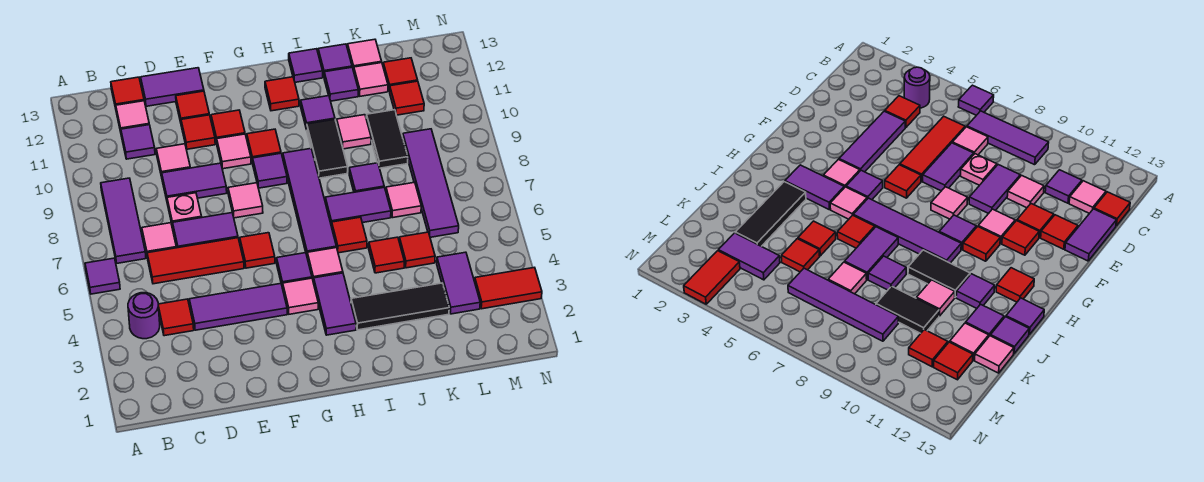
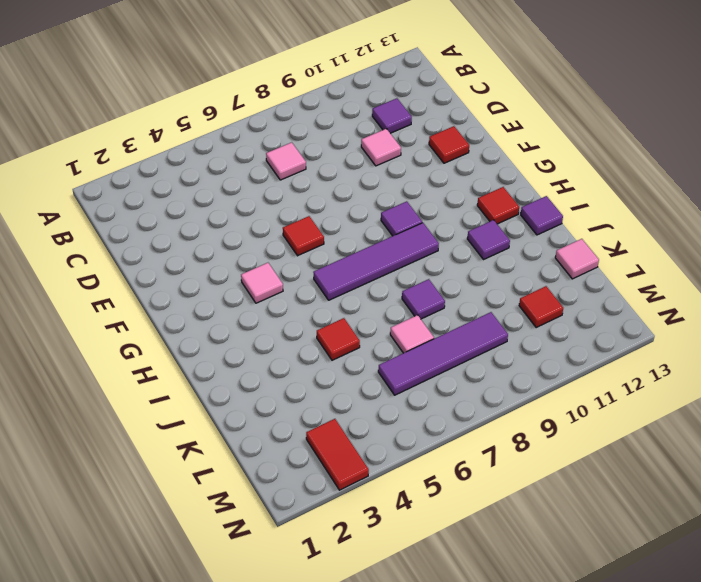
none -> purple 1x1 tile [85,258,120,294]
none -> purple 1x1 round brick [128,293,160,339]
none -> purple 1x3 tile [101,178,146,263]
none -> red 1x1 tile [158,299,194,336]

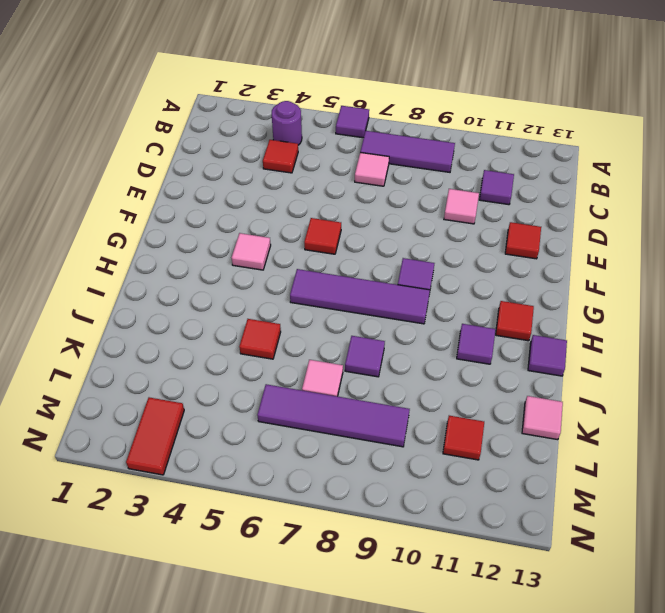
none -> red 1x3 tile [147,238,244,284]
none -> pink 1x1 tile [116,101,149,132]
none -> red 1x1 tile [111,77,144,108]
none -> purple 1x3 tile [189,284,287,330]

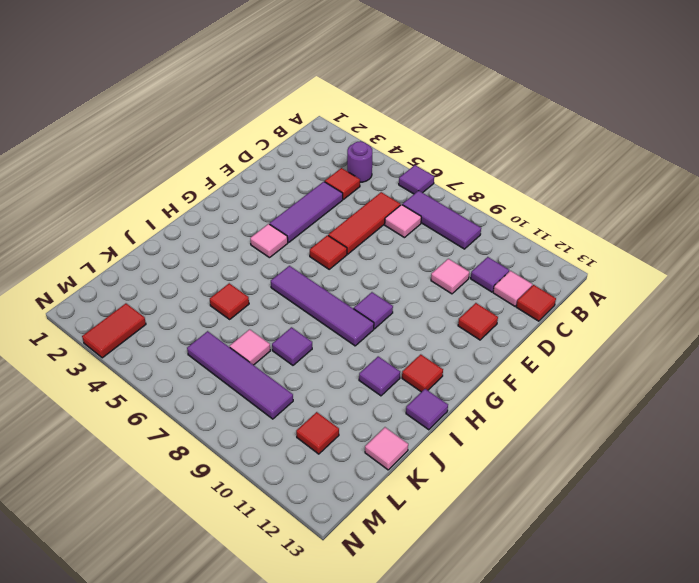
none -> purple 1x2 tile [173,213,238,248]
none -> pink 1x1 plate [167,193,202,227]
none -> purple 1x2 tile [162,163,227,200]
none -> purple 1x2 tile [141,68,204,106]

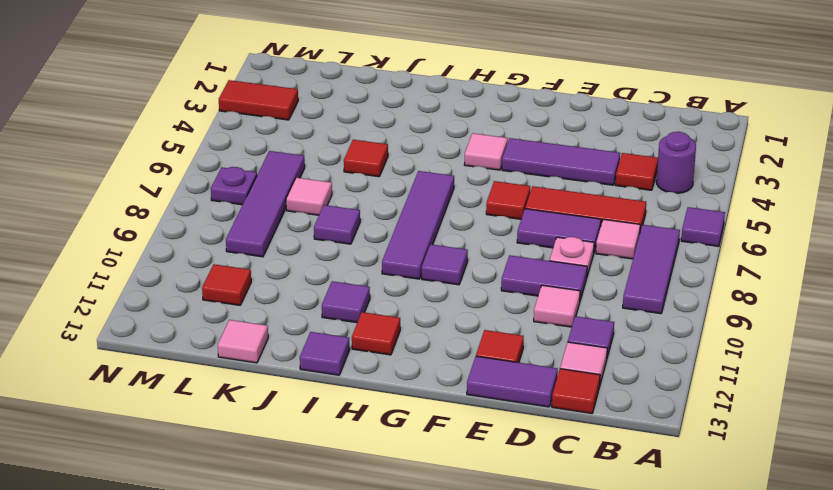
purple 1x1 plate [211,167,257,205] -> none
none -> red 1x1 tile [181,115,215,149]
none -> pink 1x1 tile [228,183,263,218]
none -> pink 1x1 tile [217,134,251,169]
none -> red 1x1 tile [211,110,245,143]

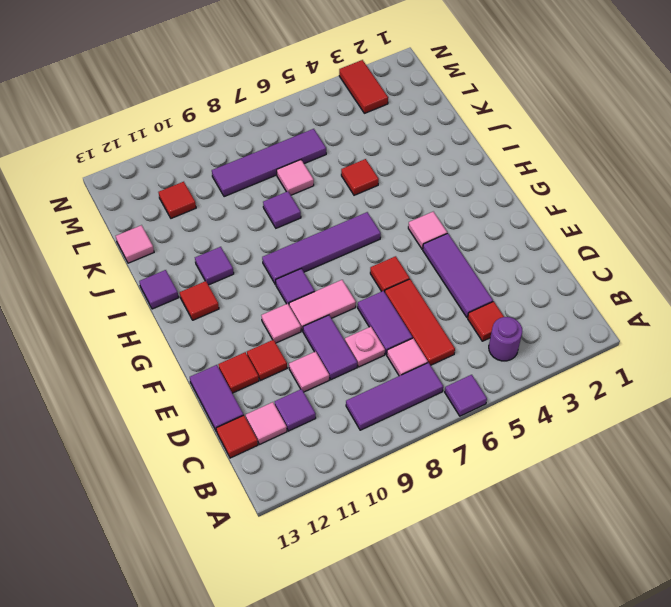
pink 1x2 tile [289,280,356,331] -> pink 1x1 tile [228,183,263,218]
none -> red 1x1 tile [211,110,245,143]
none -> purple 1x1 tile [277,253,312,287]
none -> red 1x1 tile [247,129,281,163]
none -> purple 1x2 tile [314,273,356,335]

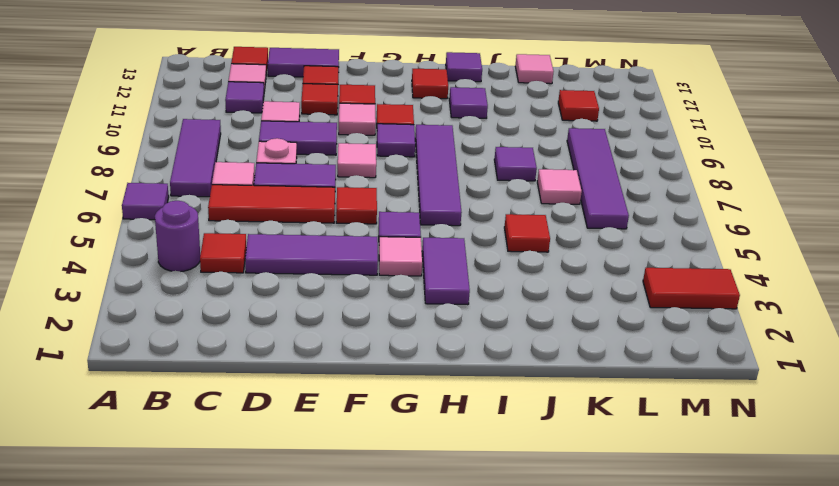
none -> pink 1x1 tile [307,248,343,283]
none -> black 1x3 tile [351,283,449,330]
none -> red 1x1 tile [332,217,367,253]
none -> purple 1x2 tile [325,187,391,227]

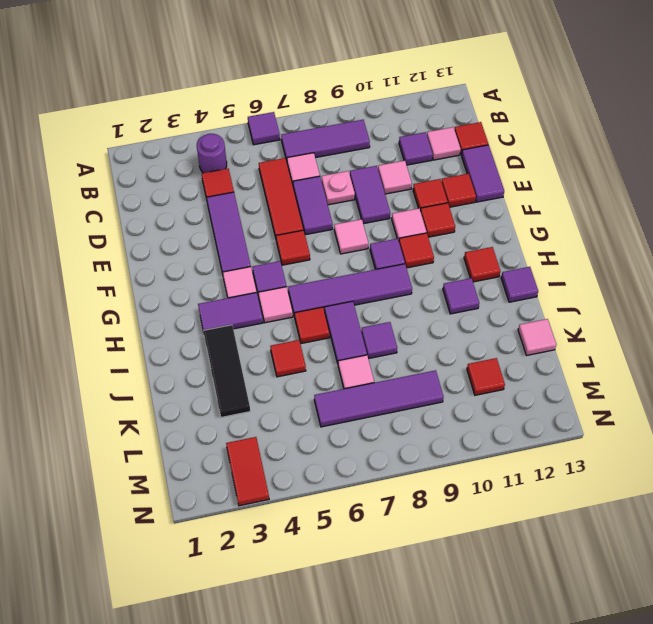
none -> black 1x2 tile [306,120,348,178]
none -> pink 1x1 tile [337,115,371,149]
none -> purple 1x1 tile [324,67,358,101]
none -> purple 1x1 tile [318,44,352,76]

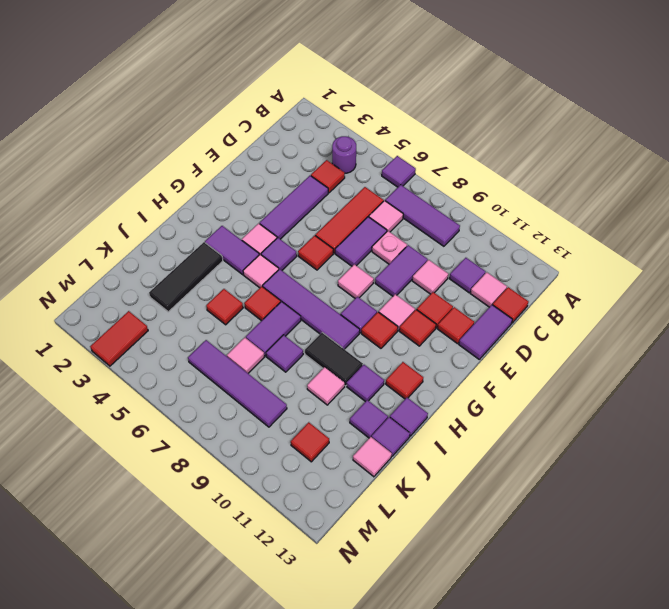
none -> red 1x1 tile [399,232,435,268]
none -> black 1x2 tile [366,110,408,168]
none -> pink 1x1 tile [354,63,388,96]
none -> purple 1x2 tile [437,252,480,314]

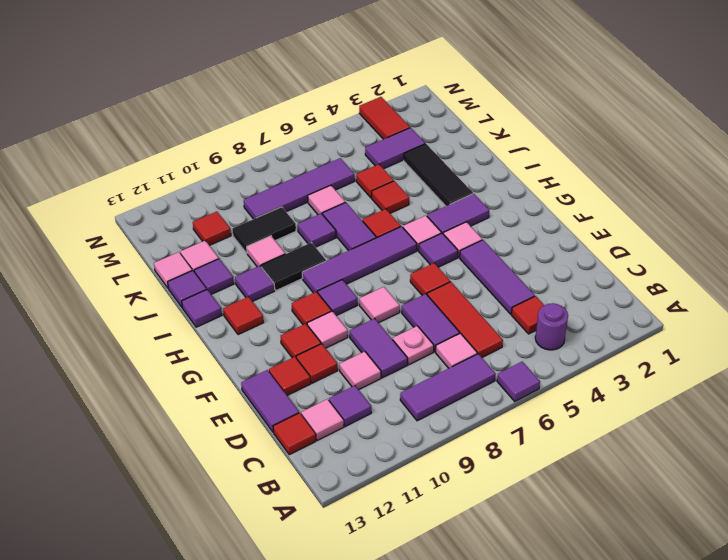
none -> red 1x1 tile [383,58,418,91]

